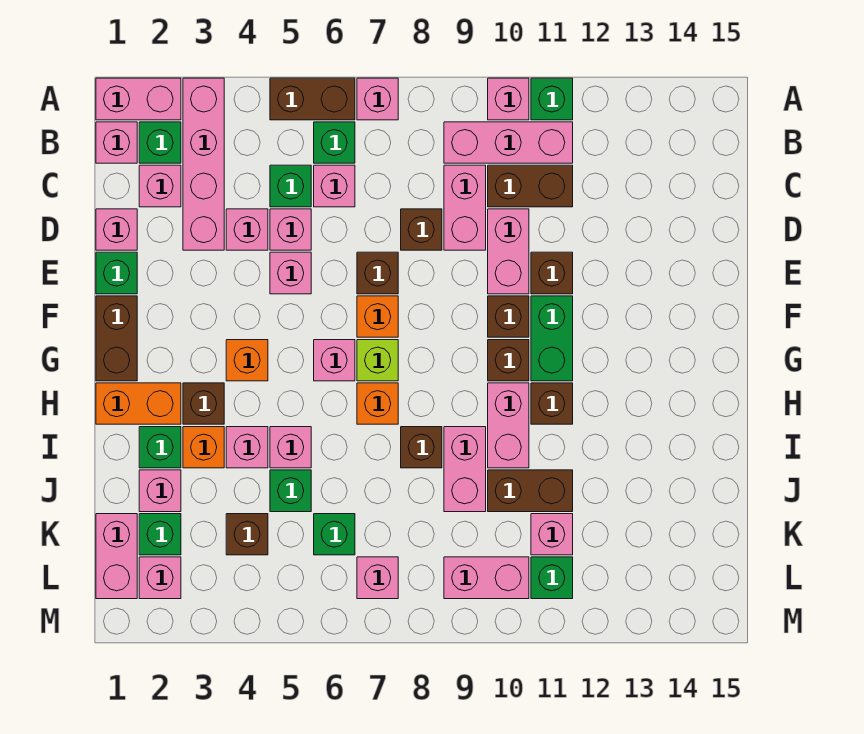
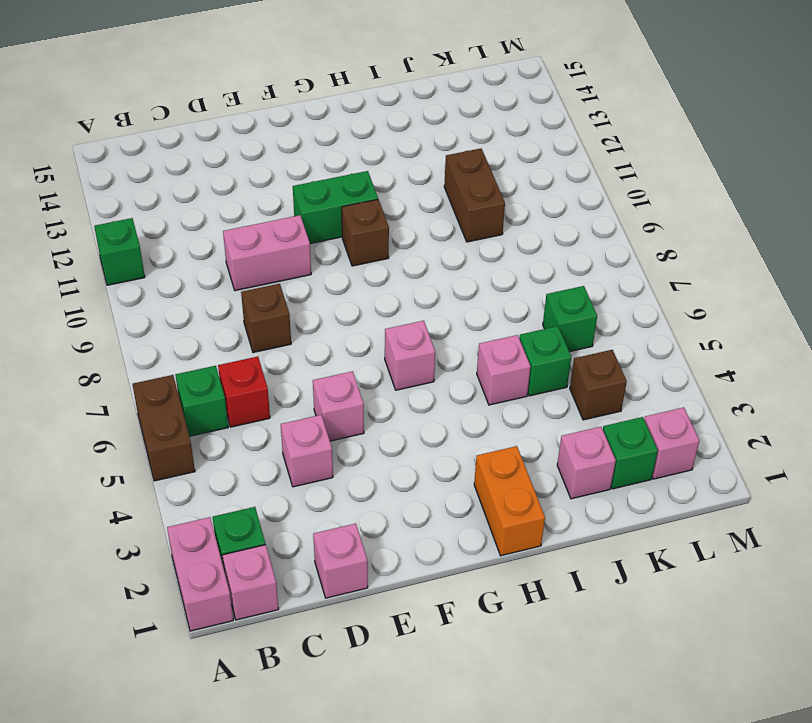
red 1x1 brick [218,357,270,427] -> pink 1x1 brick [314,165,355,207]
none -> pink 1x4 brick [183,78,224,250]
none -> pink 1x1 brick [357,78,398,120]
none -> pink 1x1 brick [488,78,529,120]
none -> pink 1x3 brick [444,122,573,163]

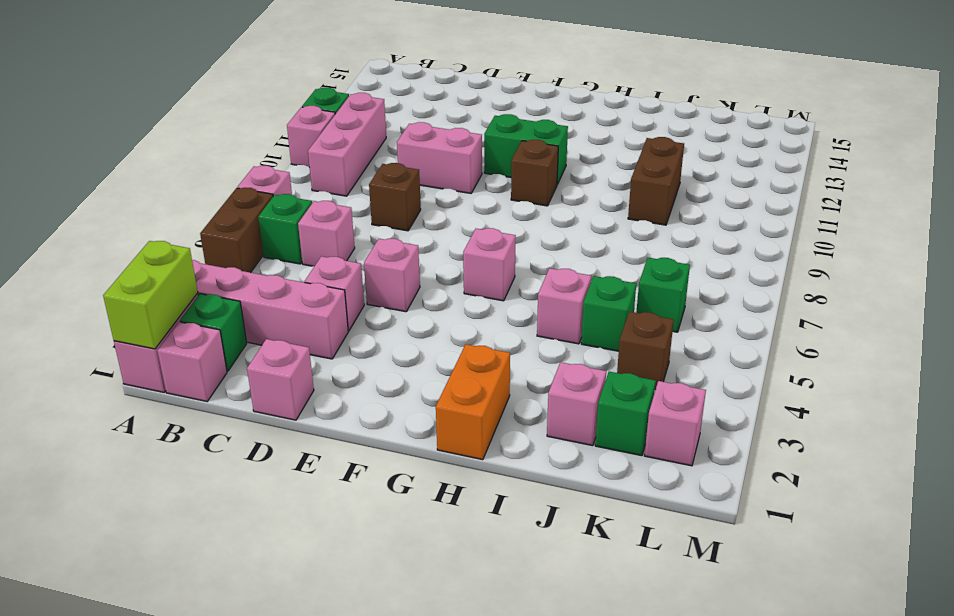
lime 1x2 brick [103,241,198,349] -> none
none -> pink 1x1 brick [139,165,181,207]
none -> green 1x1 brick [270,165,311,207]
none -> pink 1x2 brick [444,165,486,250]
none -> brown 1x2 brick [488,165,573,207]

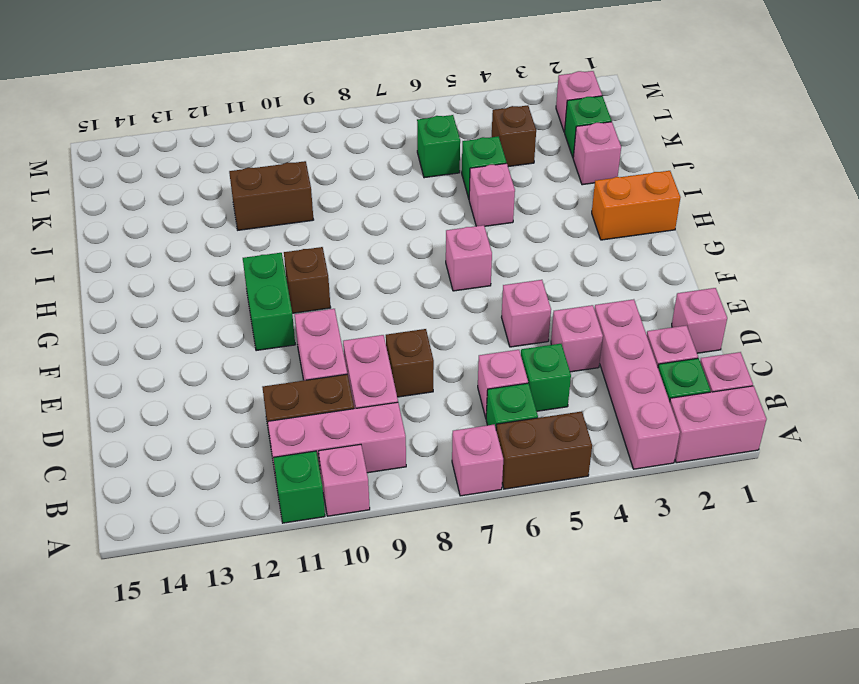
none -> pink 1x1 brick [270,209,311,250]
none -> green 1x1 brick [96,252,137,294]
none -> brown 1x1 brick [357,252,398,294]
none -> brown 1x1 brick [531,252,573,294]

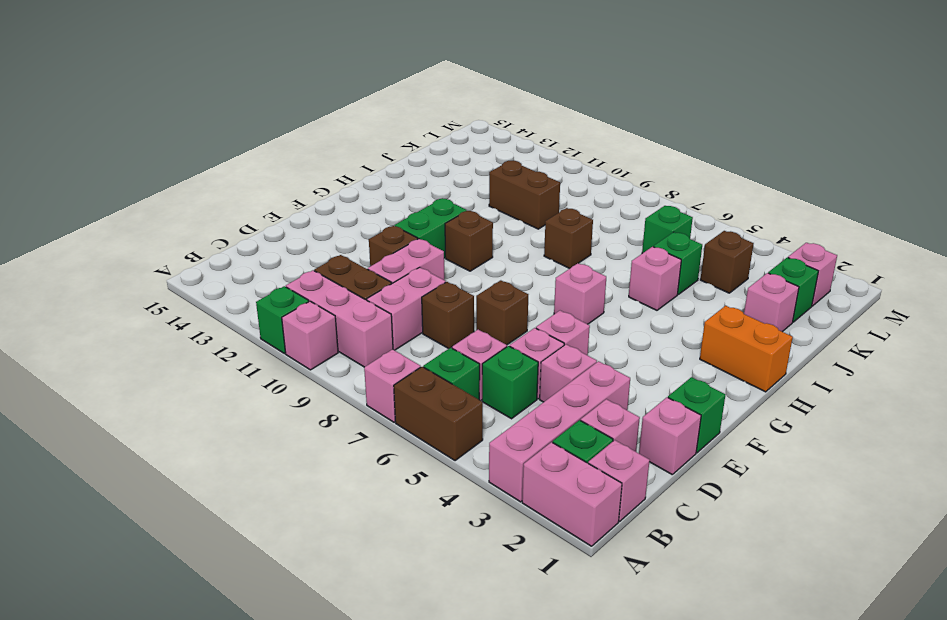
none -> brown 1x2 brick [96,296,137,381]
none -> orange 1x1 brick [357,296,398,337]
none -> brown 1x1 brick [488,296,529,337]
none -> orange 1x1 brick [226,340,268,381]

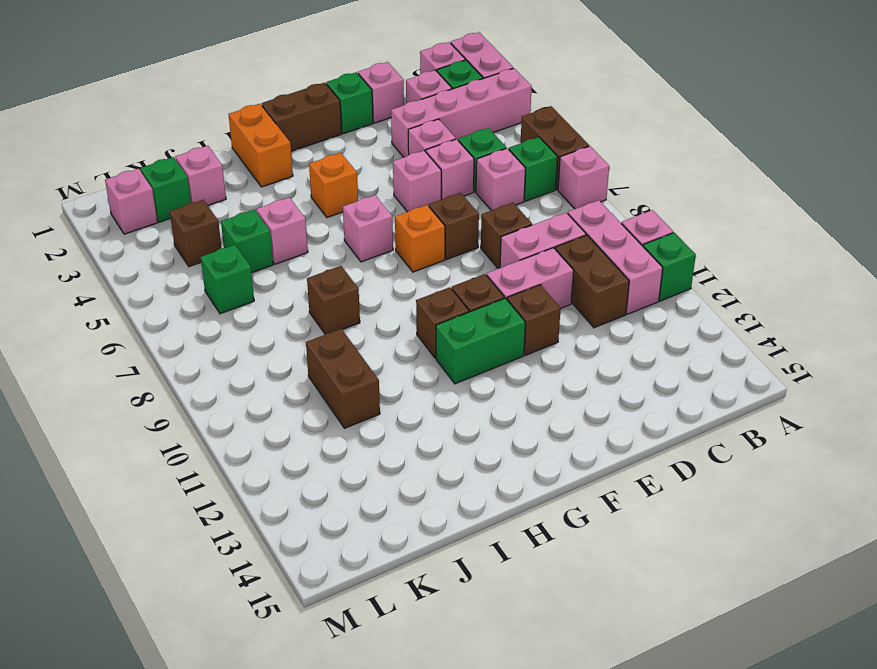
none -> lime 1x1 brick [357,340,398,381]
none -> brown 1x1 brick [183,383,224,424]
none -> orange 1x1 brick [357,383,398,424]
none -> pink 1x2 brick [488,383,529,468]

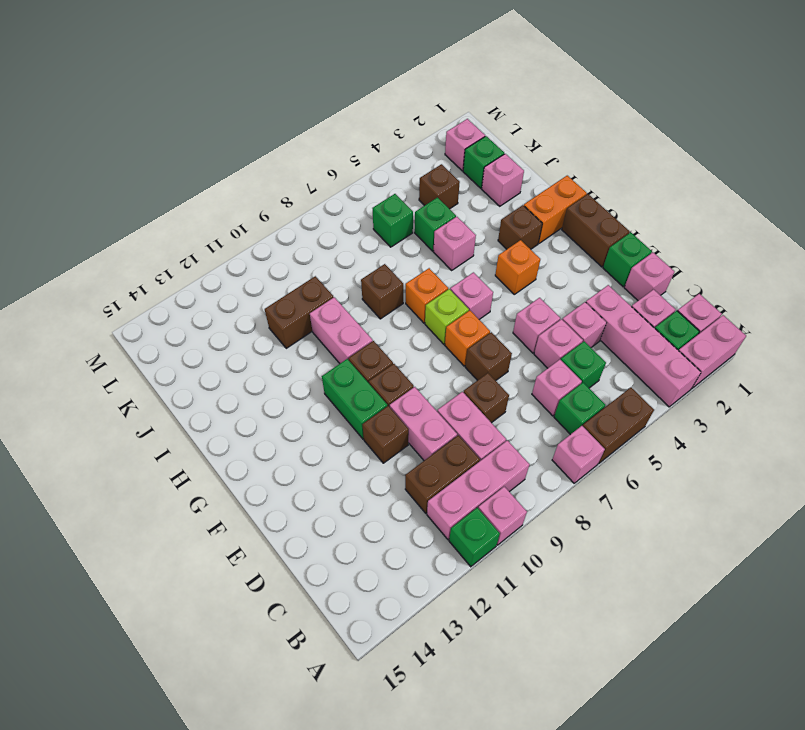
none -> brown 1x1 brick [531,383,573,424]
none -> green 1x1 brick [139,427,181,468]
none -> orange 1x1 brick [183,427,224,468]
none -> pink 1x1 brick [226,427,268,468]

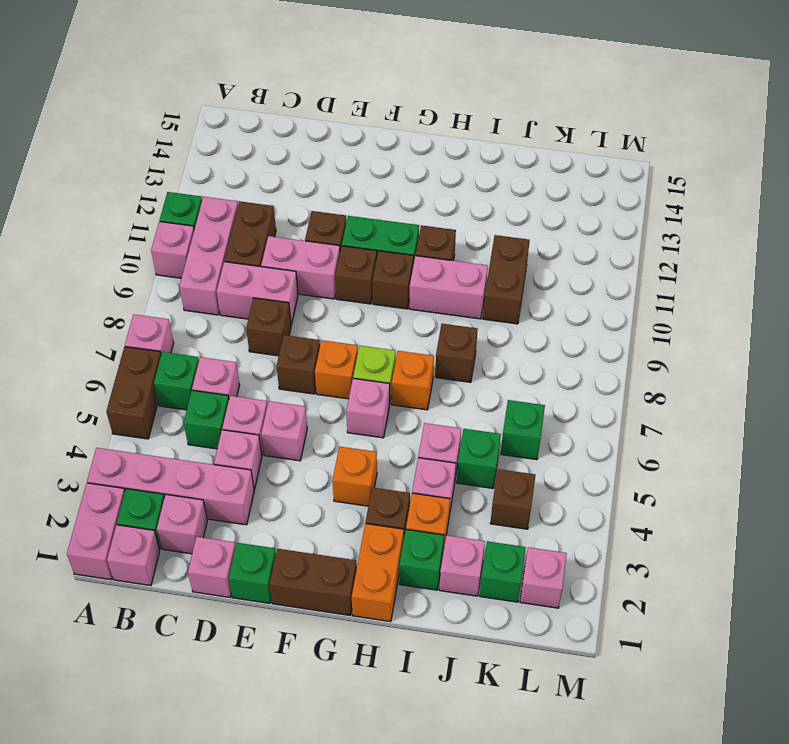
none -> pink 1x2 brick [444,427,486,512]
none -> pink 1x2 brick [96,514,137,599]
none -> pink 1x1 brick [531,514,573,555]
none -> pink 1x1 brick [357,557,398,599]

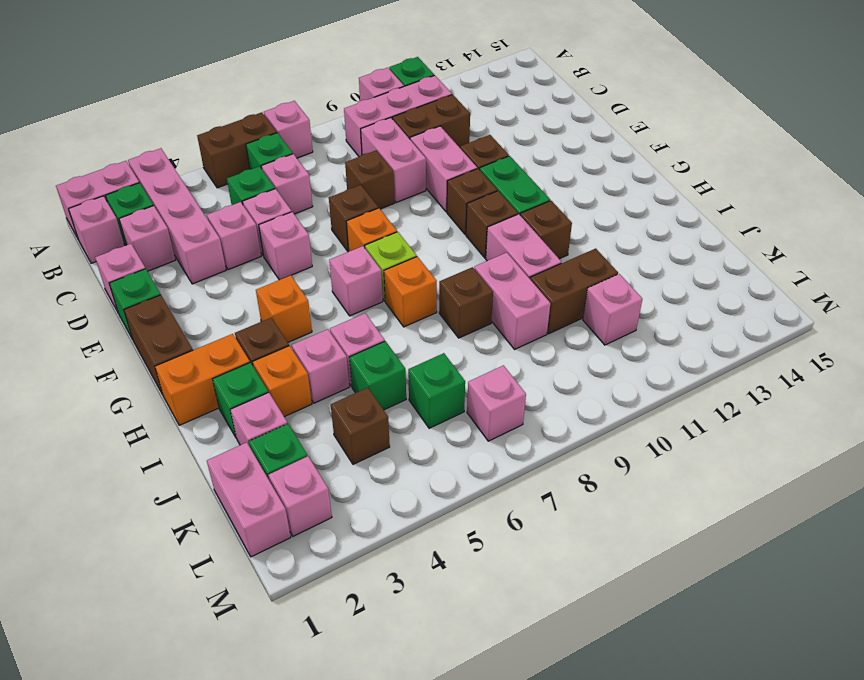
none -> pink 1x2 brick [444,557,529,599]
none -> green 1x1 brick [531,557,573,599]

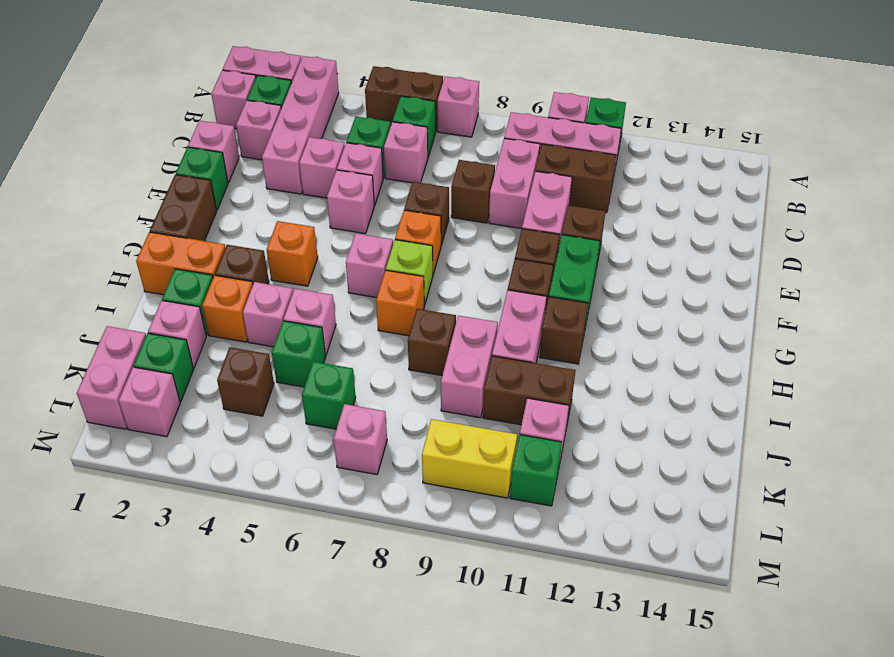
yellow 1x2 brick [422,419,517,498] -> pink 1x2 brick [444,557,529,599]

